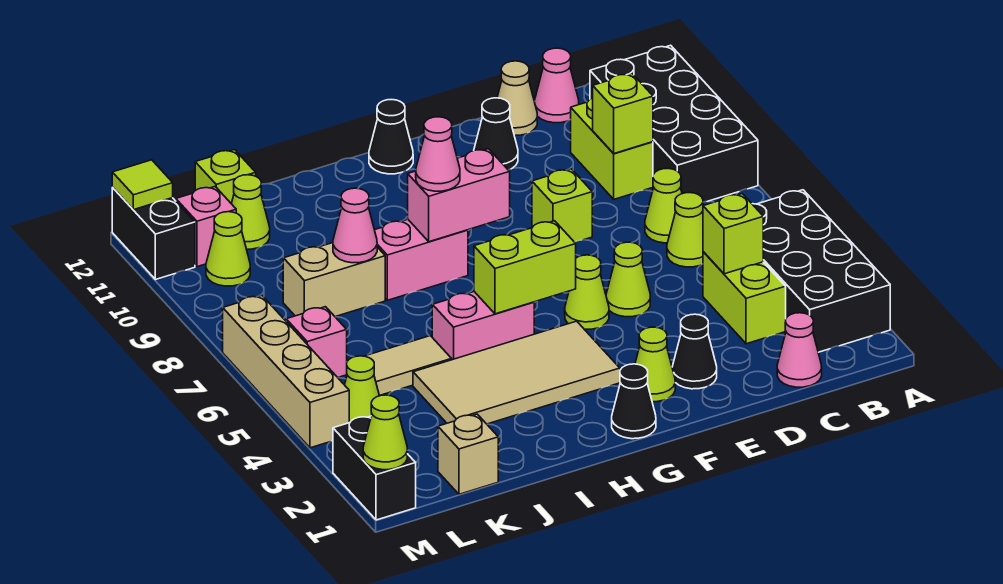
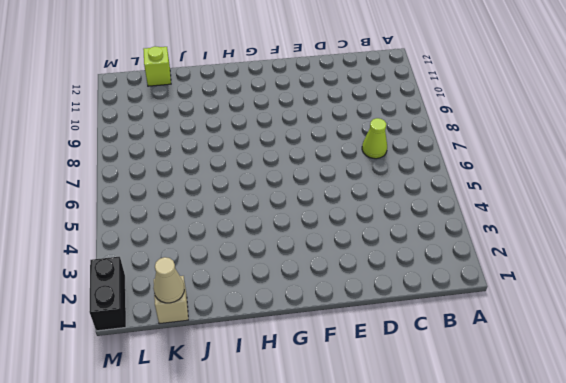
tan 1x1 cone [153,257,184,303] -> tan 1x1 cone moved to [497,61,537,135]
none -> black 2x4 brick [753,190,890,352]
none -> black 2x4 brick [590,45,758,202]
none -> pink 1x1 cone [777,313,822,387]
none -> lime 1x2 brick [703,252,786,344]

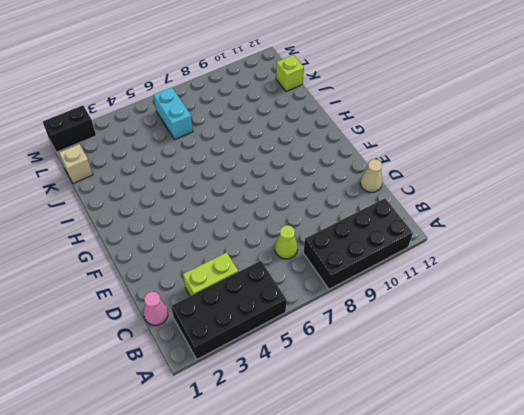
cyan 1x2 brick [154,87,193,139] -> pink 1x1 brick [286,307,347,377]
none -> lime 1x1 cone [667,193,703,267]
none -> lime 1x2 brick [571,98,653,199]
none -> pink 1x1 cone [534,48,579,123]
none -> black 1x1 cone [672,314,717,389]

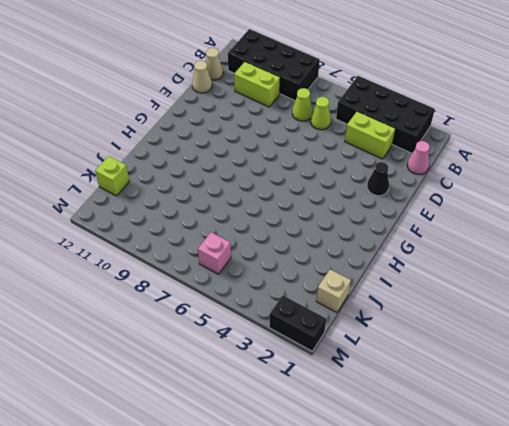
tan 1x1 cone [206,48,223,80] -> pink 1x1 cone [534,48,579,123]
none -> lime 1x1 cone [606,242,650,317]
none -> lime 1x1 brick [532,169,592,242]
none -> black 1x1 cone [474,98,518,170]
none -> lime 1x1 cone [635,327,675,402]

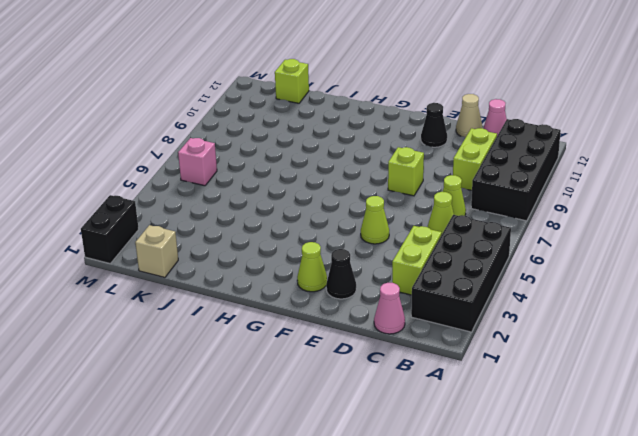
none -> lime 1x1 cone [565,255,609,330]
none -> black 1x1 cone [612,364,656,439]
none -> tan 2x4 tile [413,321,620,424]
none -> black 1x1 cone [369,100,413,174]

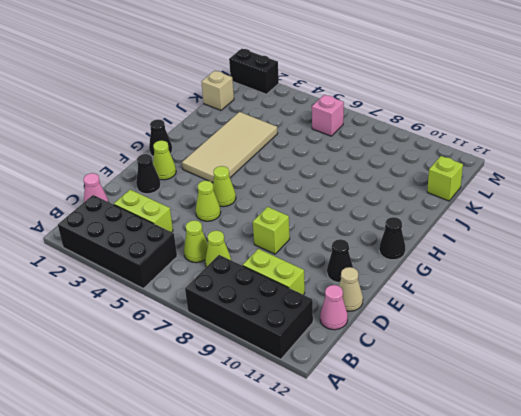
none -> pink 1x2 brick [432,292,534,360]
none -> pink 1x2 brick [375,219,468,300]
none -> tan 1x2 tile [365,336,452,396]
none -> tan 1x2 brick [283,243,385,317]

